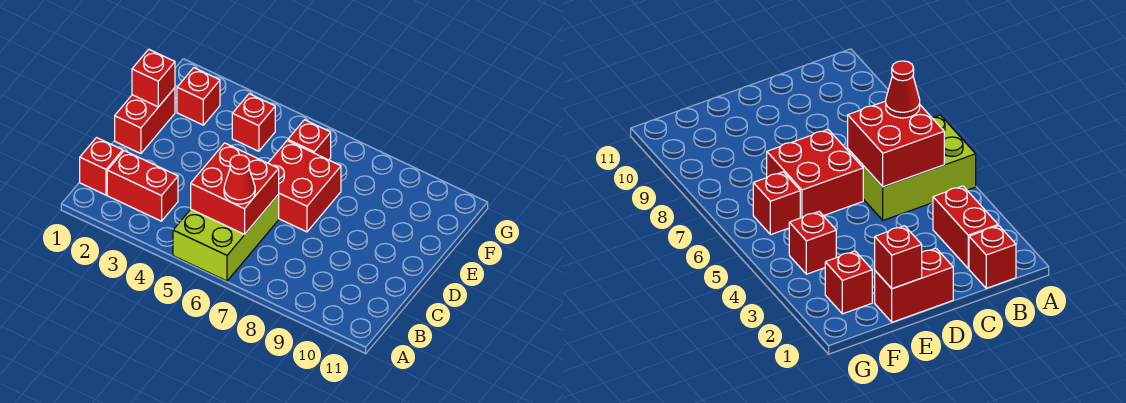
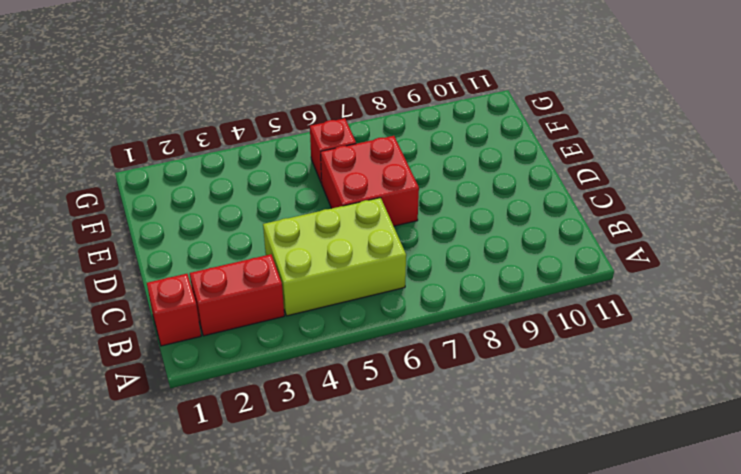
lime 2x3 brick [263,198,406,316] -> lime 2x3 brick turned to [173,195,279,281]
none -> red 1x2 brick [115,88,175,154]
none -> red 1x1 brick [177,68,220,125]

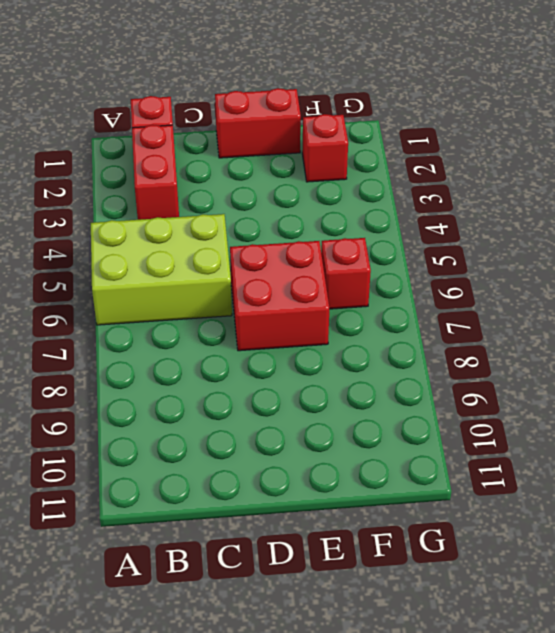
none -> red 1x1 brick [232,94,275,151]
none -> red 2x2 brick [191,143,279,235]

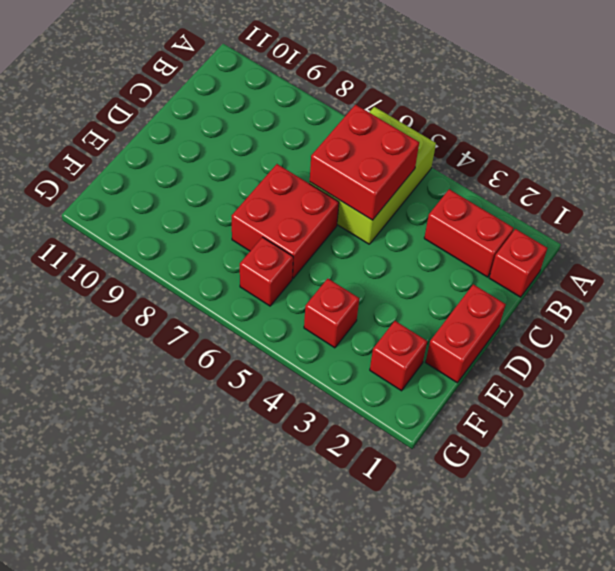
none -> red 1x1 brick [132,49,175,107]
none -> red 1x1 cone [224,155,255,204]

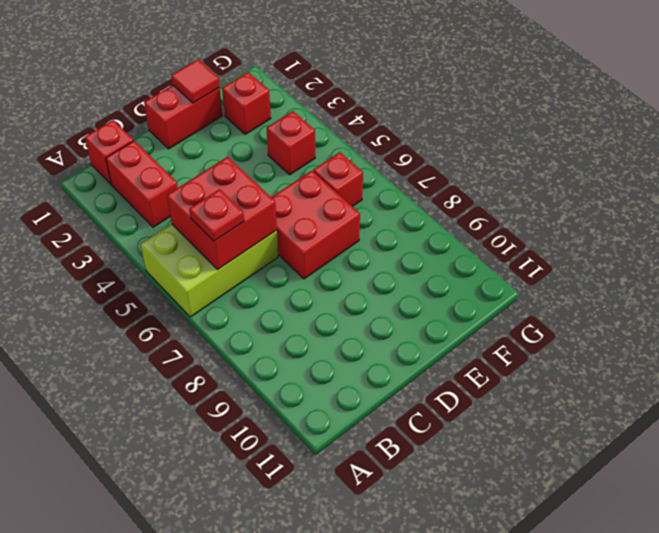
red 1x1 plate [189,189,244,241] -> red 1x1 cone [224,155,255,204]
red 1x1 tile [171,60,220,103] -> red 1x1 brick [132,49,175,107]

